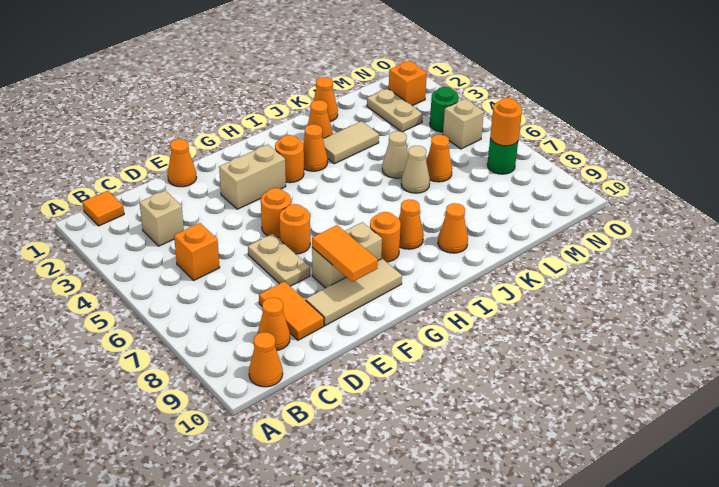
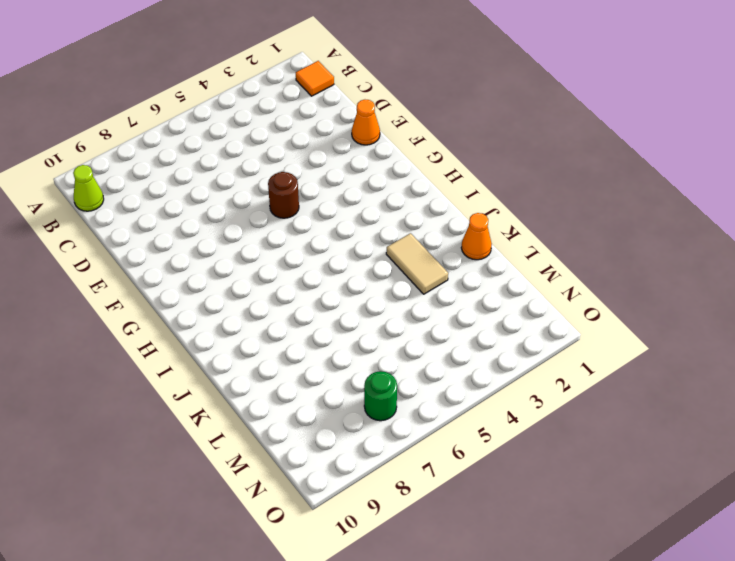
lime 1x1 cone [73,165,104,211] -> orange 1x1 cone [249,332,283,387]
brown 1x1 round brick [268,172,299,218] -> orange 1x1 round brick [261,188,291,238]
none -> tan 1x1 brick [139,191,184,246]
none -> orange 1x1 brick [174,223,220,280]
none -> orange 1x1 cone [258,298,290,350]
none -> orange 1x2 tile [259,281,324,340]

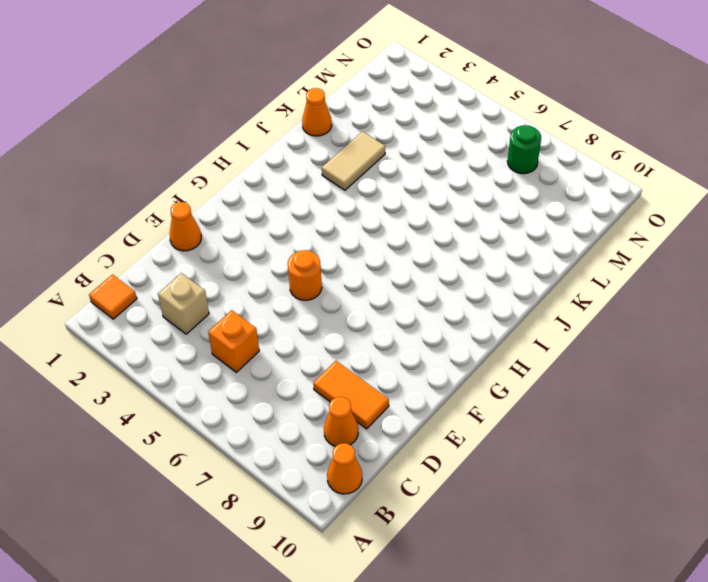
none -> tan 1x2 plate [248,234,310,286]
none -> tan 1x3 tile [306,259,402,326]
none -> tan 1x2 brick [219,145,286,209]
none -> orange 1x1 round brick [279,204,310,254]

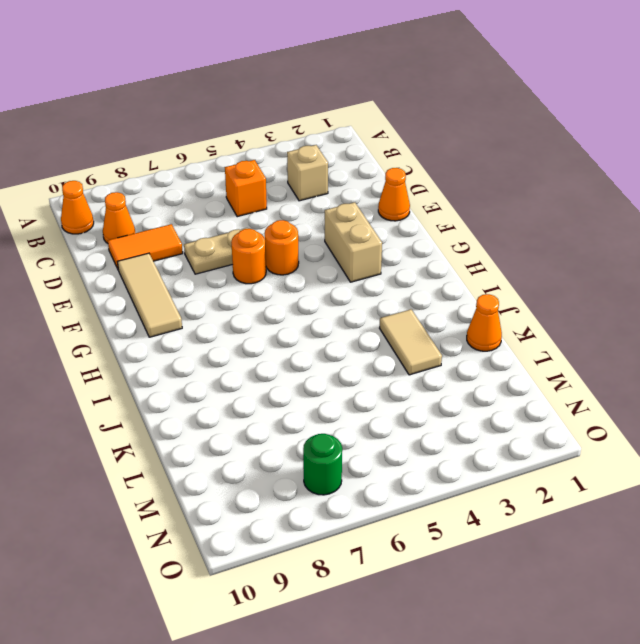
none -> orange 1x1 tile [82,191,124,226]
none -> tan 1x2 brick [312,222,382,288]
none -> orange 1x1 round brick [275,135,304,183]
none -> orange 1x1 round brick [370,212,401,262]

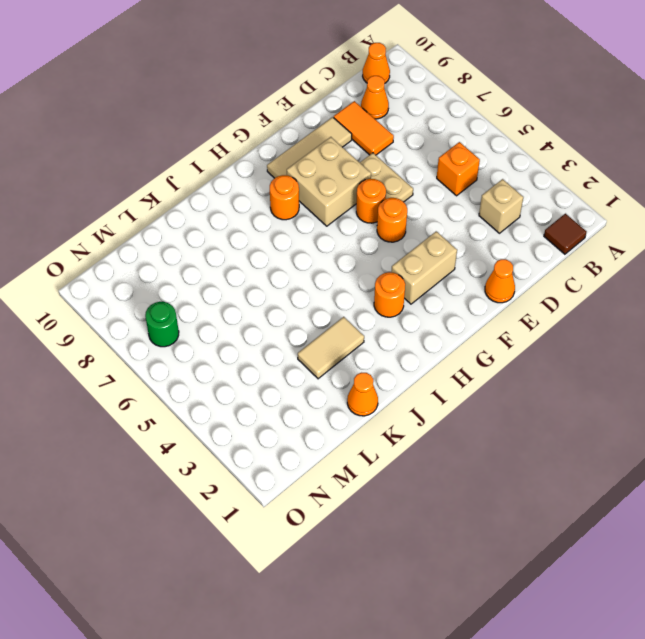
brown 1x1 tile [544,214,587,254] -> orange 1x1 tile [82,191,124,226]
tan 2x2 brick [287,137,371,226] -> tan 1x2 brick [312,222,382,288]
none -> orange 1x1 cone [303,124,328,171]
none -> orange 1x1 cone [399,199,424,249]
none -> orange 1x1 cone [308,100,333,139]
none -> orange 1x1 cone [438,203,468,253]

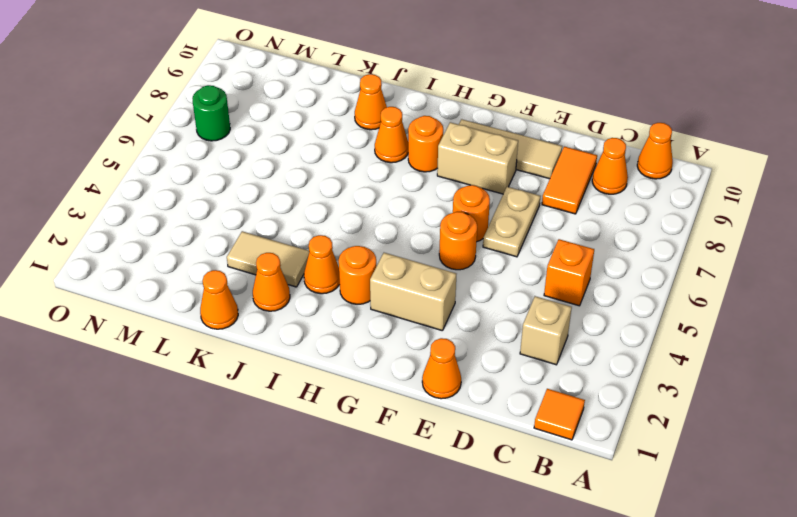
none -> tan 1x1 cone [382,131,408,178]
none -> tan 1x1 cone [401,146,430,193]
none -> orange 1x1 cone [426,135,452,182]
none -> tan 1x2 plate [367,89,423,132]

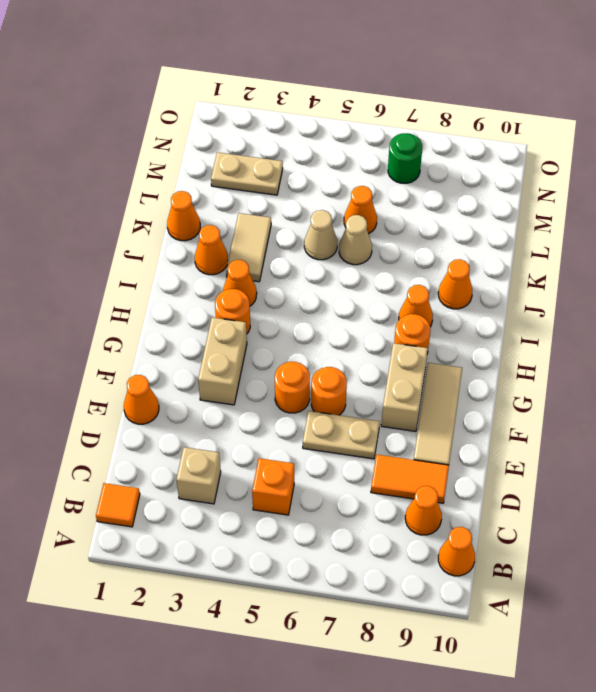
none -> orange 1x1 brick [389,61,427,106]
none -> green 1x1 round brick [430,87,459,132]
none -> tan 1x1 brick [443,99,484,149]
none -> orange 1x2 tile [312,225,378,282]

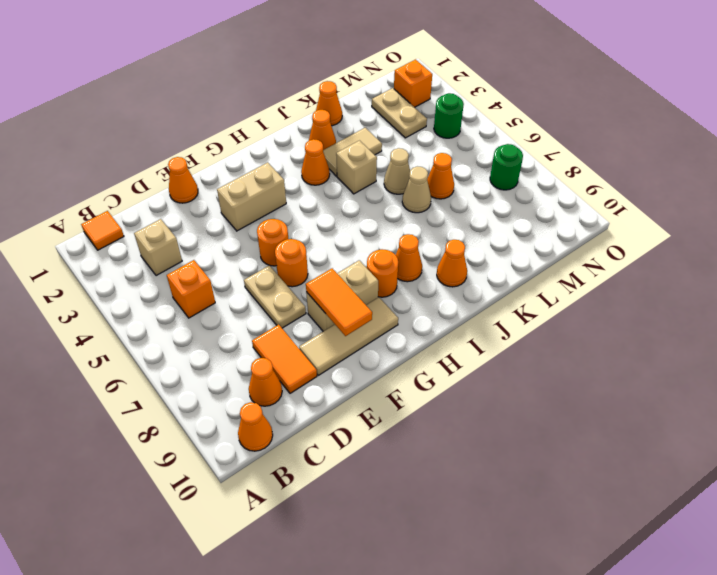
tan 1x1 brick [336,141,377,194] -> tan 1x1 brick moved to [443,99,484,149]
none -> orange 1x1 round brick [275,135,304,183]
none -> orange 1x1 round brick [490,98,522,146]

